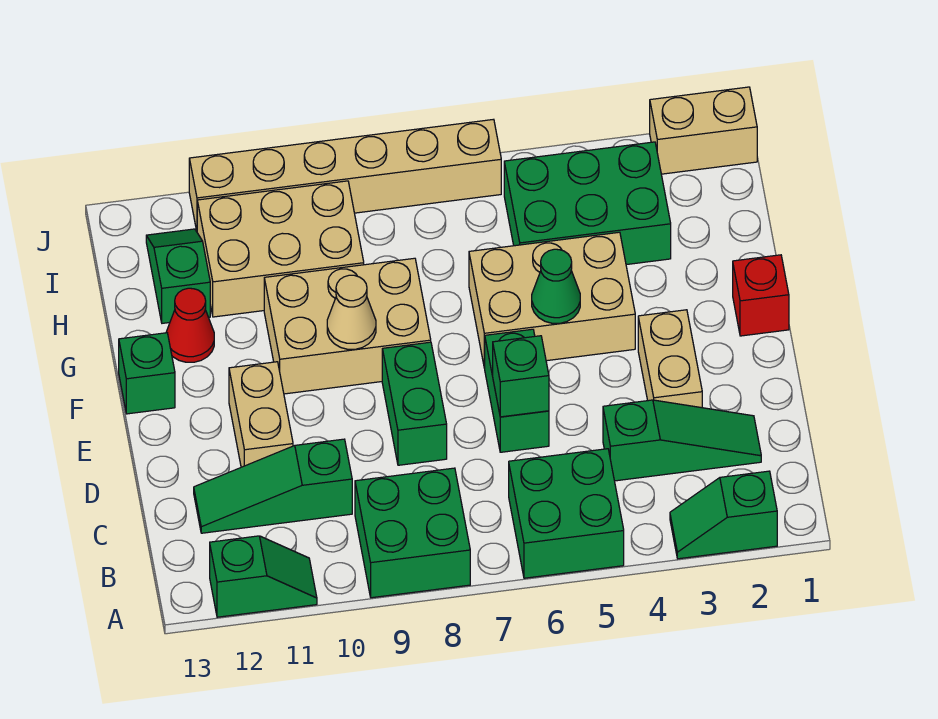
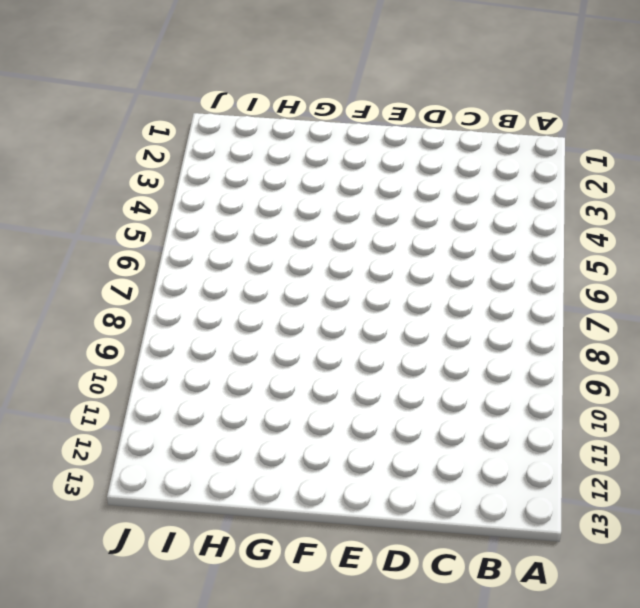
none -> green 1x2 slope [670,471,777,559]
none -> green 2x2 brick [509,449,624,578]
none -> green 2x2 brick [355,468,470,598]

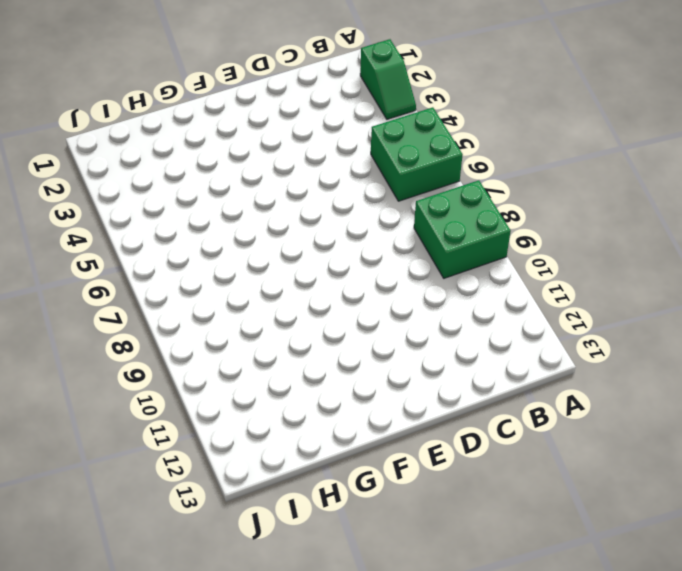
none -> green 1x2 slope [210,536,317,617]
none -> green 1x3 slope [603,400,761,481]
none -> green 1x3 slope [194,439,352,533]

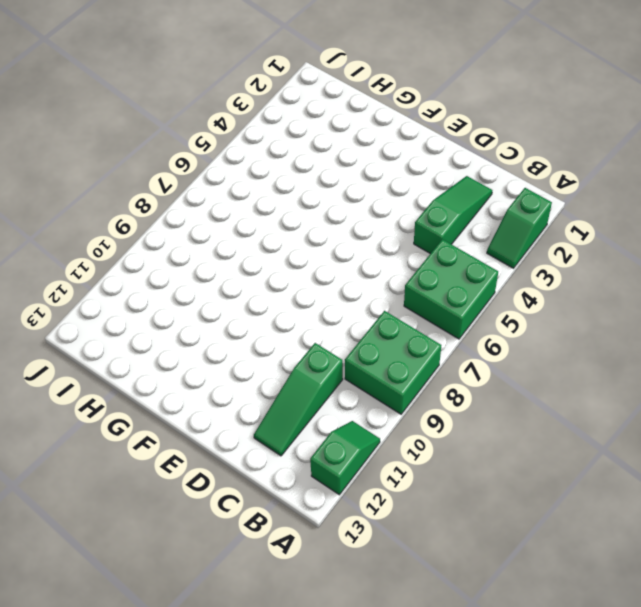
none -> tan 1x2 brick [638,310,702,408]
none -> green 1x2 brick [485,329,549,452]
none -> green 1x2 brick [382,342,447,465]

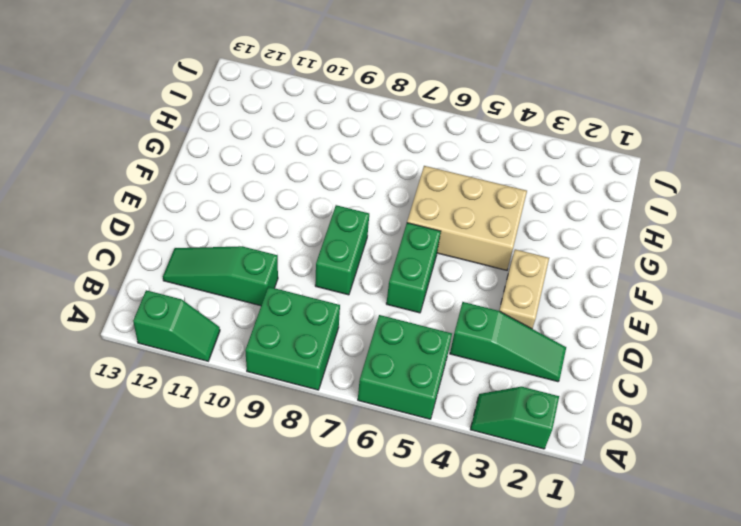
none -> tan 1x2 brick [229,362,293,467]
none -> red 1x1 brick [733,255,789,336]
none -> tan 2x3 brick [264,258,431,394]

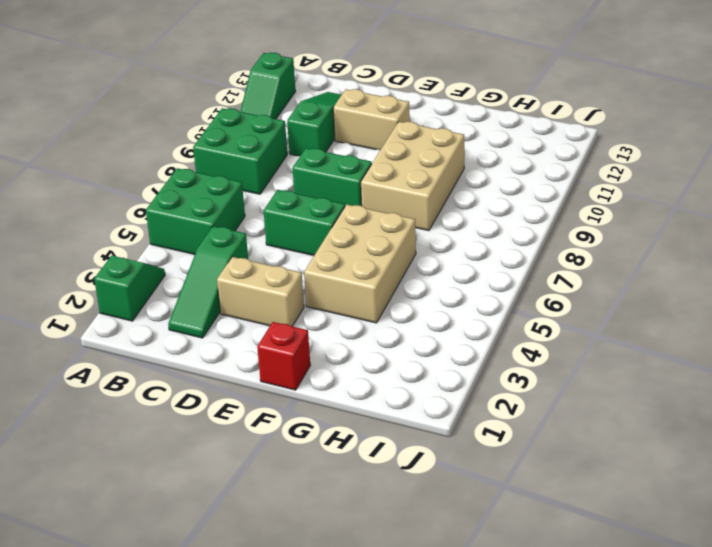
none -> green 1x1 brick [119,333,175,414]
none -> red 1x1 cone [166,288,214,362]
none -> green 2x3 brick [504,142,671,265]

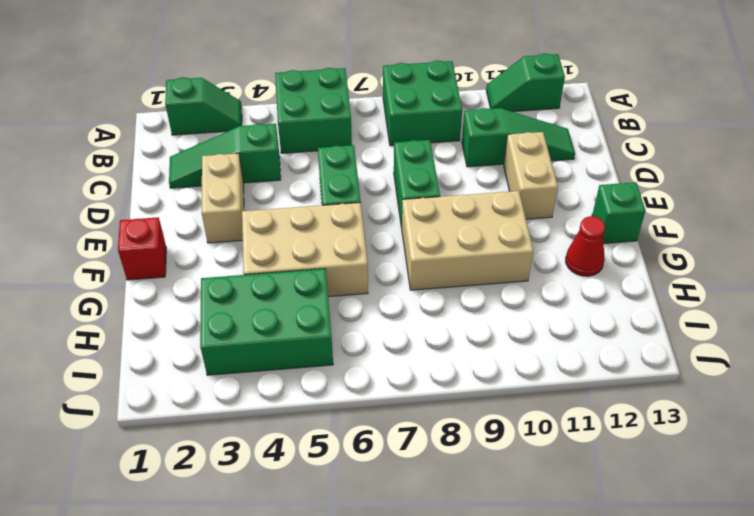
none -> tan 2x3 brick [197,181,364,317]
none -> green 1x2 slope [146,229,210,323]
none -> tan 1x2 brick [650,87,757,174]

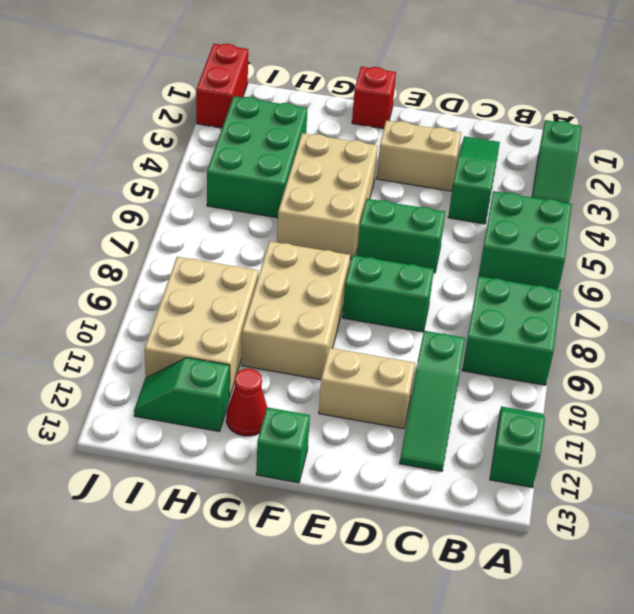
red 1x2 brick [196,44,248,128] -> tan 1x2 brick [650,87,757,174]
none -> tan 1x6 brick [189,119,501,231]
none -> green 1x1 brick [493,336,549,417]
none -> green 1x1 cone [532,249,580,323]

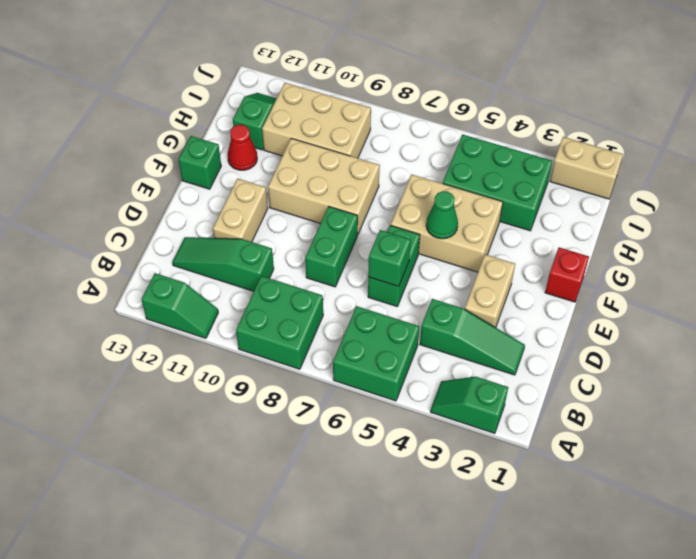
none -> tan 1x6 brick [189,119,501,231]
none -> tan 1x1 cone [327,275,376,349]

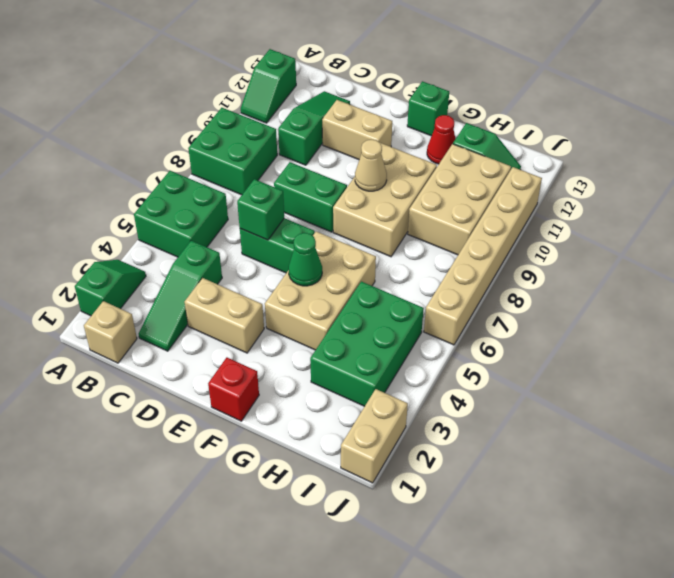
tan 1x1 brick [84,301,137,363] -> none

